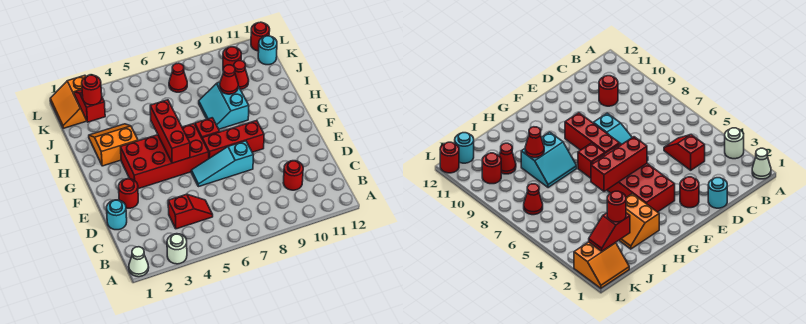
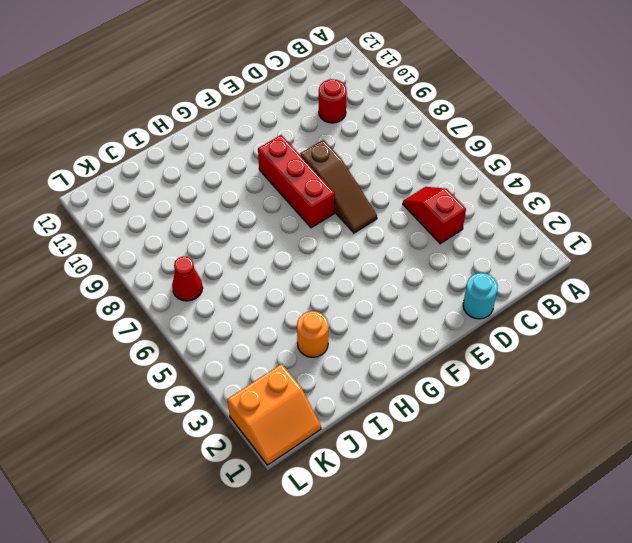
brown 1x3 slope [300,140,377,233] -> cyan 1x3 slope [191,141,253,187]
orange 1x1 round brick [297,311,328,357] -> orange 2x2 slope [89,124,138,166]
none -> white 1x1 cone [129,247,149,277]
none -> white 1x1 round brick [167,234,187,264]
none -> red 1x1 round brick [119,179,138,208]

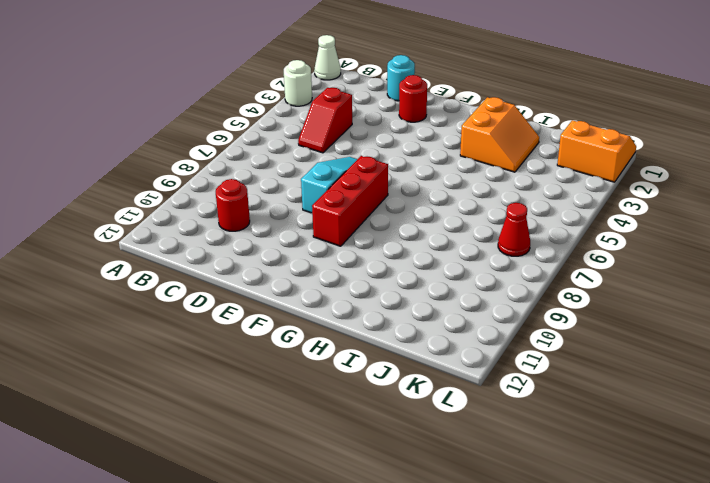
none -> red 2x4 brick [121,124,209,189]
none -> red 1x1 brick [195,118,220,138]
none -> cyan 2x2 slope [199,82,249,129]

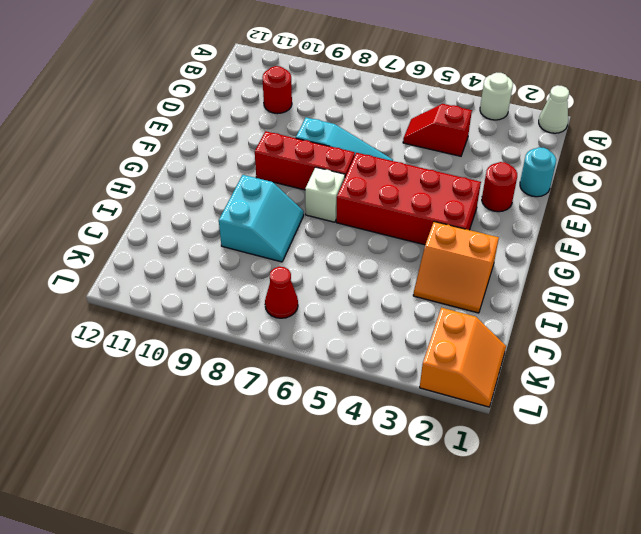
white 1x1 brick [305,167,345,222] -> red 1x1 brick [195,118,220,138]
none -> red 1x1 cone [234,61,249,89]
none -> red 1x1 round brick [223,47,241,69]
none -> cyan 1x1 round brick [258,36,277,65]

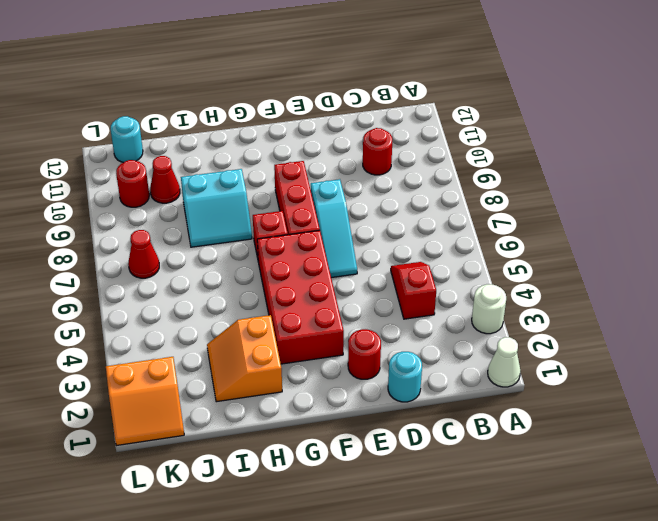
none -> red 1x1 round brick [251,22,270,51]
none -> red 1x3 brick [150,100,190,163]
none -> red 1x1 cone [220,65,238,94]

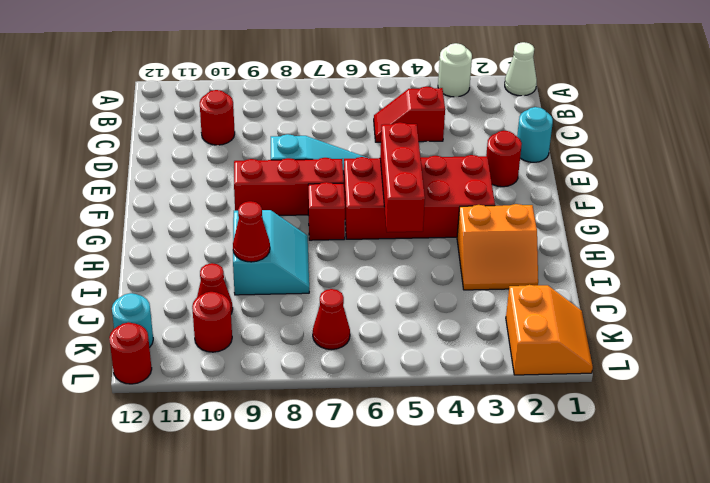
none -> red 1x2 slope [74,89,105,122]
none -> red 1x1 round brick [82,75,102,105]

